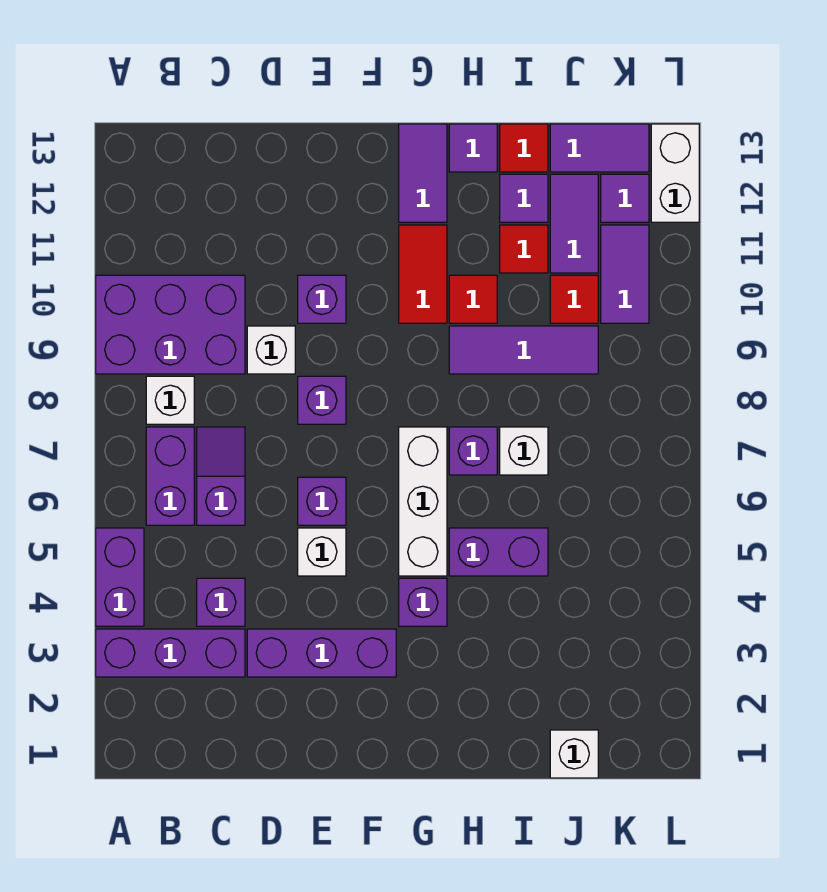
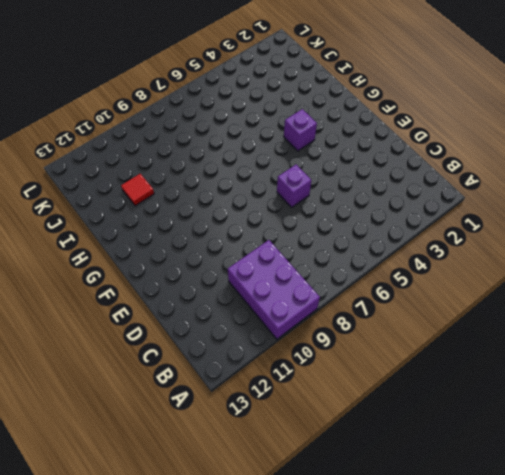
none -> purple 1x3 brick [96,629,245,677]
none -> purple 1x2 brick [96,528,144,626]
none -> purple 1x2 brick [146,427,194,525]
none -> white 1x1 brick [146,376,194,424]

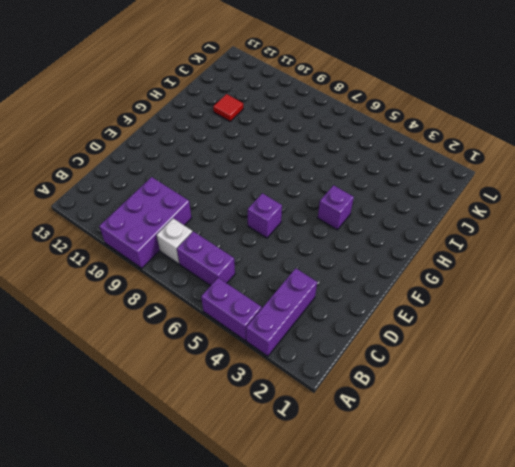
none -> purple 1x1 brick [197,578,245,626]
none -> purple 1x2 slope [197,427,245,525]
none -> purple 1x3 brick [247,629,396,677]
none -> white 1x1 brick [247,326,295,374]

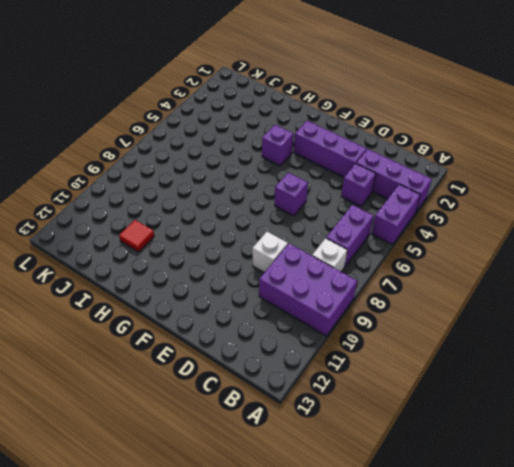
none -> purple 1x2 slope [197,427,245,525]
none -> white 1x1 brick [298,528,346,576]
none -> purple 1x1 brick [298,376,346,424]
none -> purple 1x1 brick [298,275,346,323]

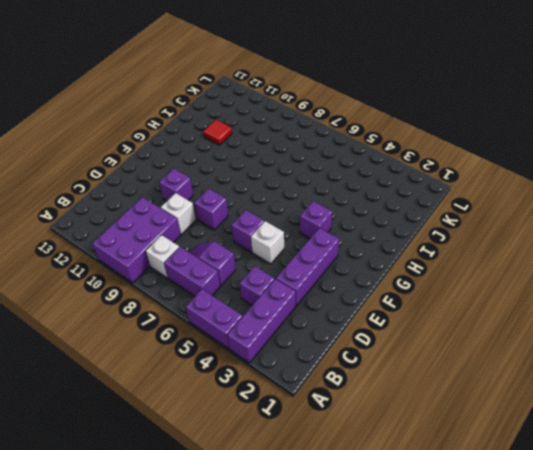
none -> white 1x3 brick [399,427,447,576]
none -> red 1x2 tile [399,225,447,323]
none -> purple 1x2 tile [399,124,447,222]
none -> purple 1x2 brick [449,528,548,576]

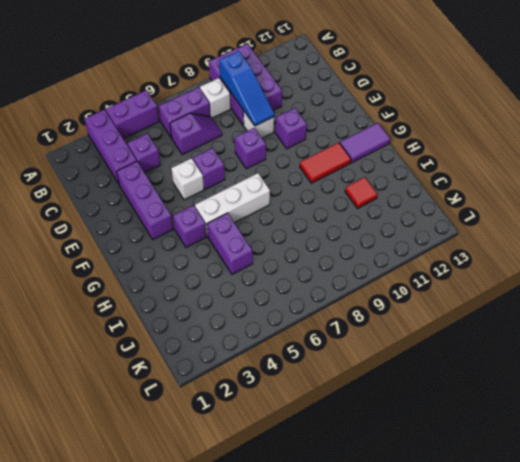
blue 1x3 slope [219,51,274,126] -> none
none -> purple 1x1 brick [449,427,497,475]
none -> purple 1x3 tile [449,326,598,374]
none -> red 1x1 tile [449,275,497,323]
none -> purple 1x1 tile [449,124,497,172]

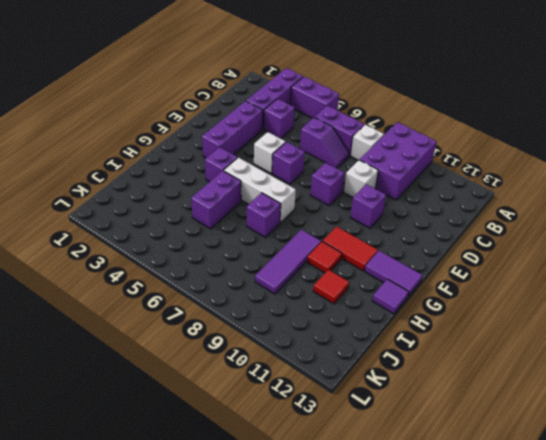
none -> white 1x1 brick [500,427,548,475]
none -> purple 1x1 tile [500,174,548,222]
none -> red 1x1 tile [500,124,548,172]
none -> white 1x1 brick [550,730,598,778]

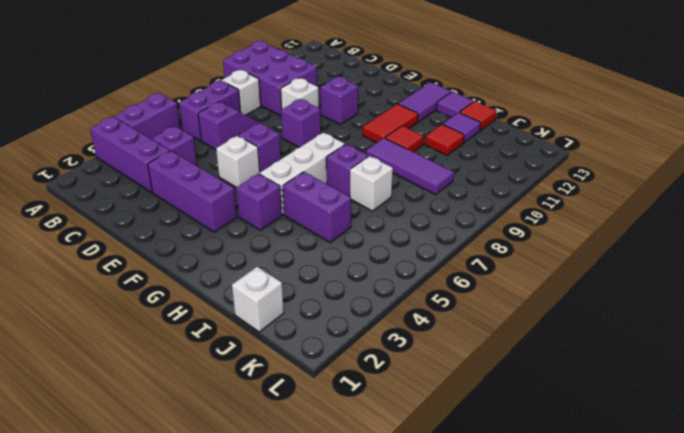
none -> red 1x1 tile [550,275,598,323]
none -> purple 1x2 tile [550,174,598,273]
none -> purple 1x2 tile [550,124,649,172]
none -> purple 1x2 tile [601,225,649,323]

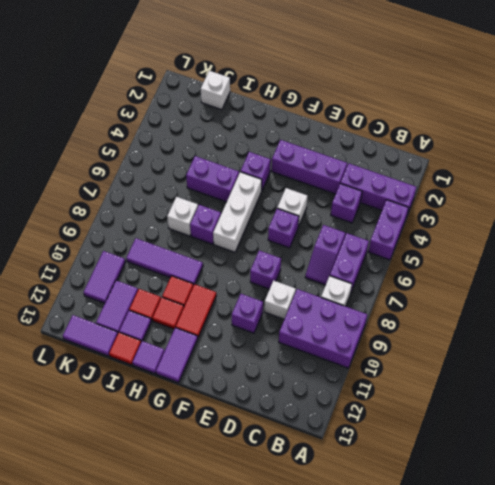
red 1x1 tile [152,297,184,329] -> red 1x1 tile moved to [550,275,598,323]
none -> purple 1x1 tile [601,174,649,222]
none -> white 1x2 brick [651,124,699,222]

